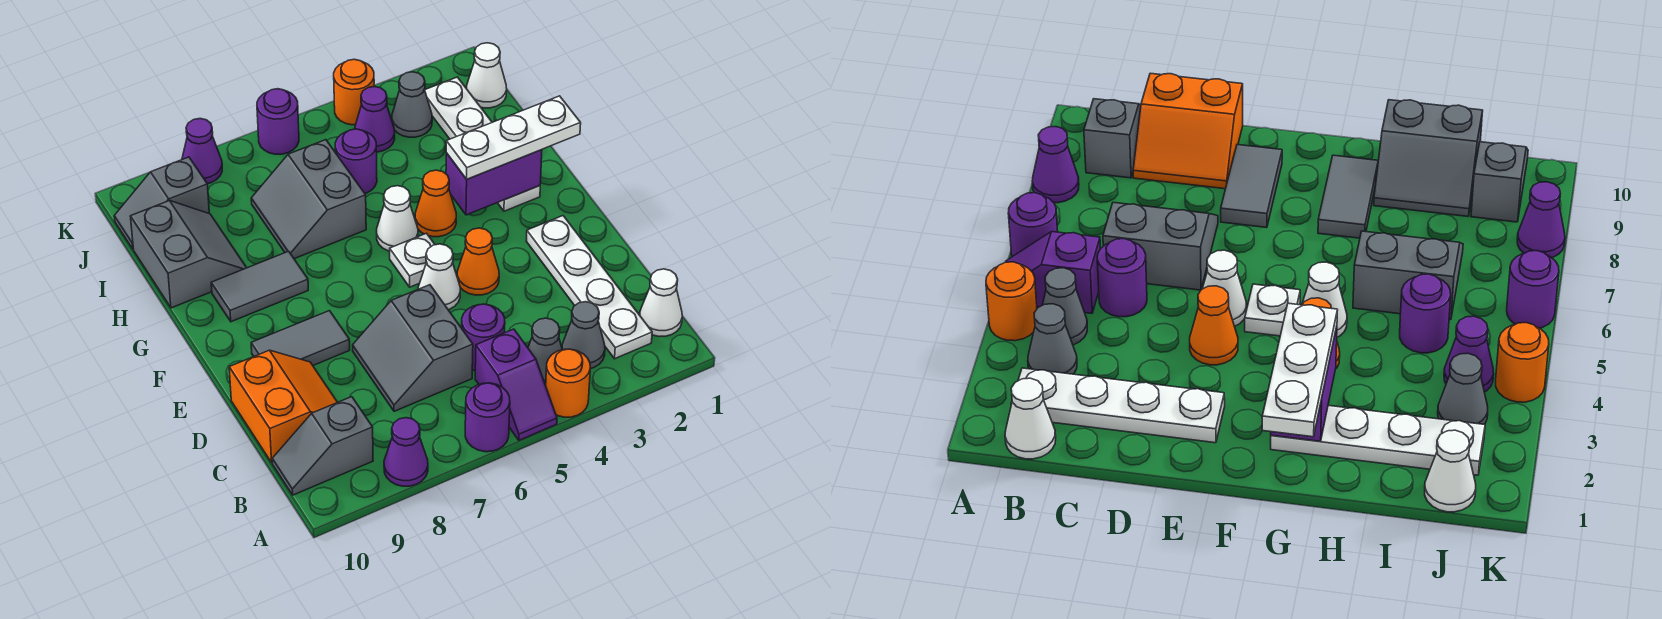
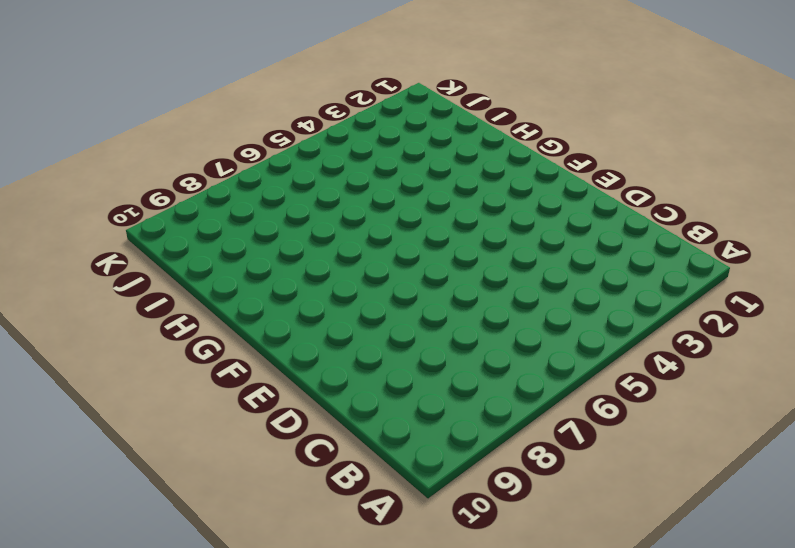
none -> orange 1x1 round brick [546,349,590,417]
none -> purple 1x2 slope [475,329,557,440]
none -> purple 1x1 round brick [465,383,510,452]
none -> purple 1x1 cone [384,418,428,486]

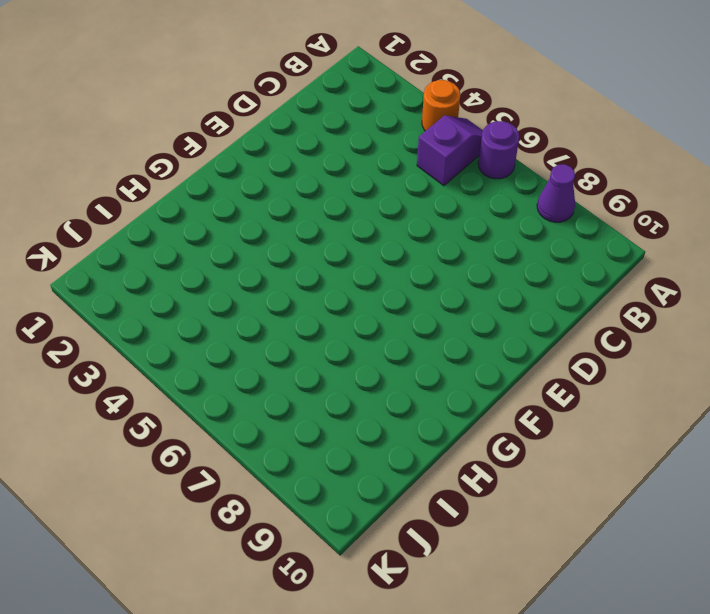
none -> white 1x1 cone [640,269,682,336]
none -> white 1x4 plate [526,216,652,359]
none -> grey 1x1 cone [562,302,605,369]
none -> grey 1x1 cone [528,318,562,385]

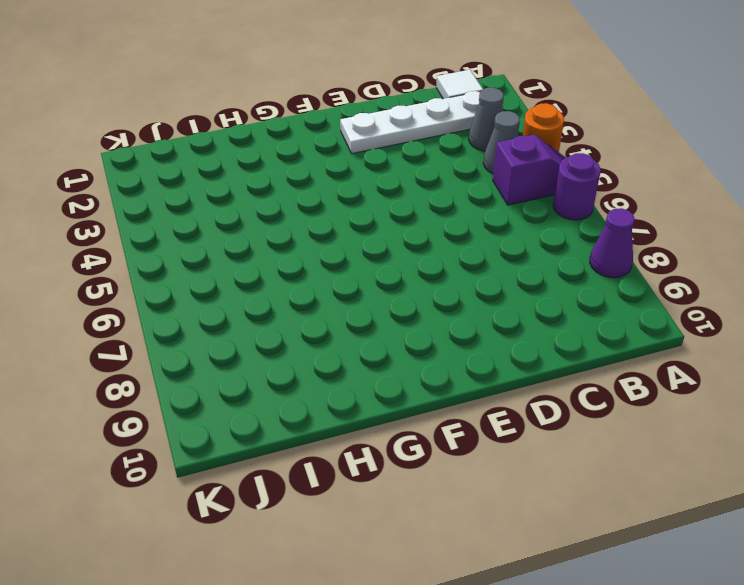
white 1x1 tile [436,70,483,99] -> white 1x1 cone [640,269,682,336]
none -> grey 1x2 slope [272,397,373,495]
none -> purple 1x1 round brick [462,304,505,371]
none -> grey 2x2 slope [353,285,473,411]
none -> orange 2x2 slope [229,350,337,463]

